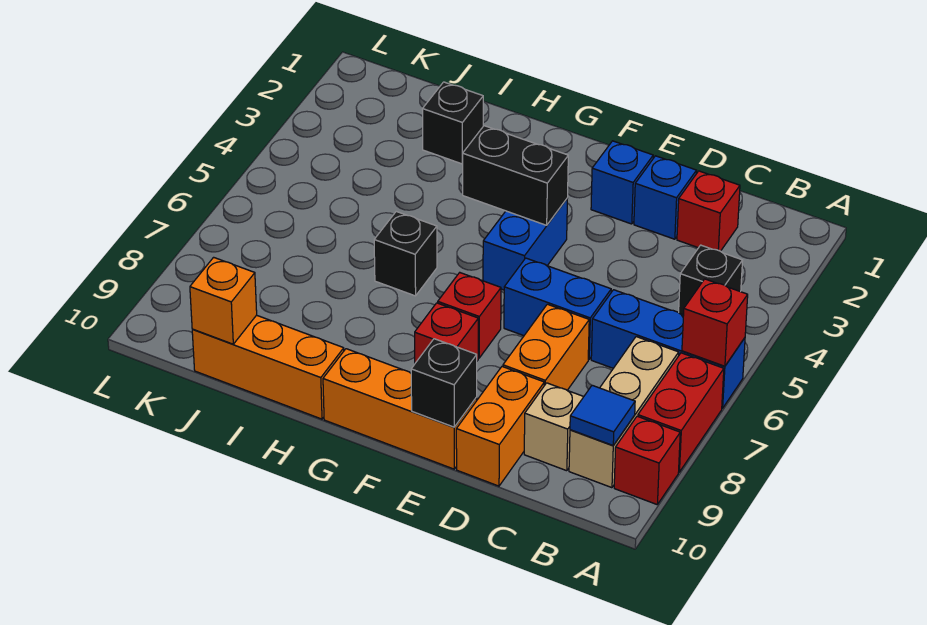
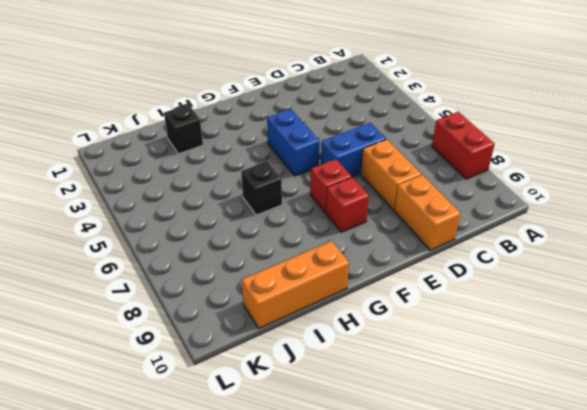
none -> blue 1x3 brick [591,290,745,408]
none -> red 1x1 brick [614,416,680,504]
none -> black 1x1 brick [679,245,743,315]

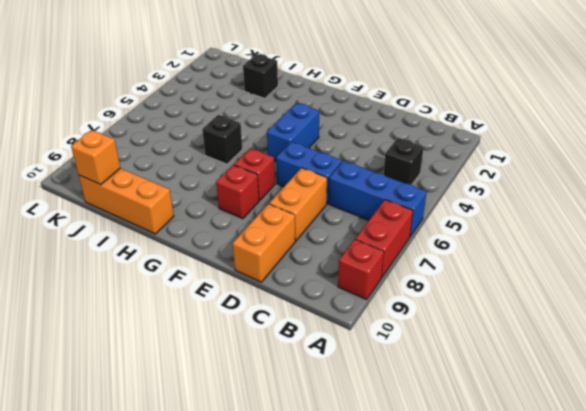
none -> tan 1x3 brick [569,337,679,488]
none -> red 1x1 brick [677,171,740,251]
none -> tan 1x1 brick [524,383,584,471]

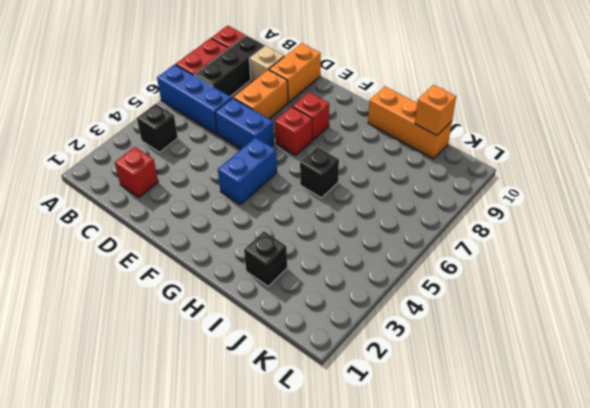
black 1x3 brick [194,36,265,96] -> tan 1x3 brick [569,337,679,488]
none -> blue 1x1 brick [634,156,696,239]
none -> blue 1x1 brick [591,141,653,224]
none -> orange 1x3 brick [323,349,477,469]

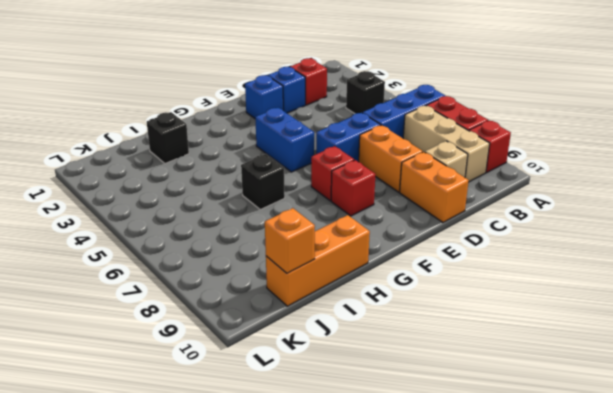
none -> orange 1x3 brick [323,349,477,469]
none -> red 1x1 brick [682,279,748,366]
none -> blue 1x1 tile [570,385,635,446]

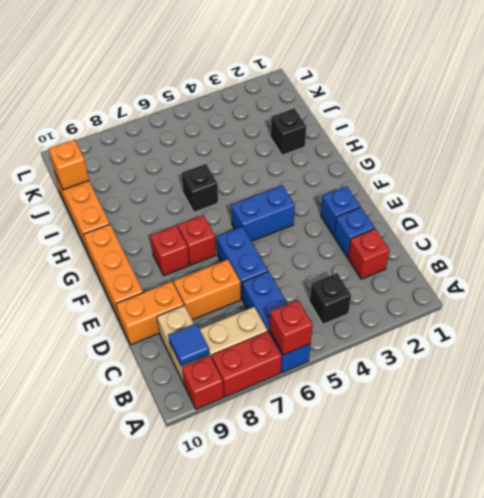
none -> black 1x1 brick [411,339,477,427]
none -> black 1x2 brick [463,126,568,225]

